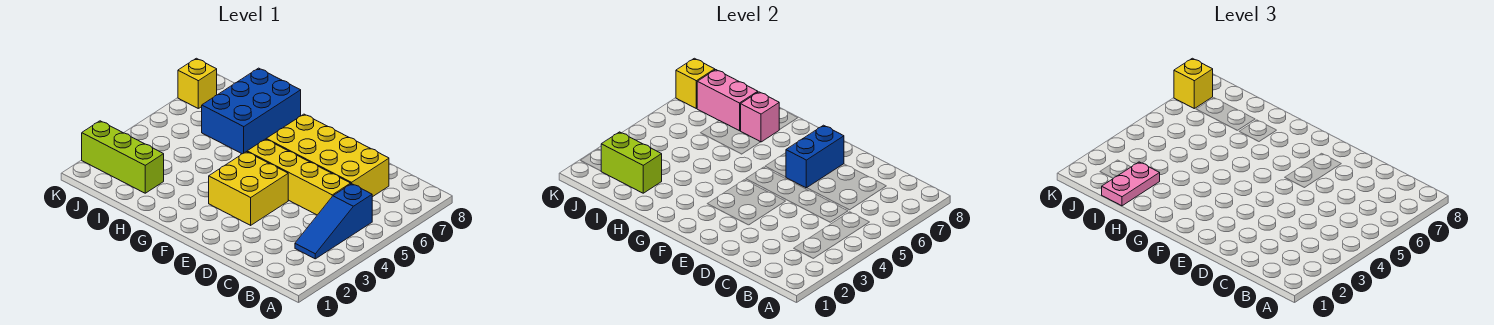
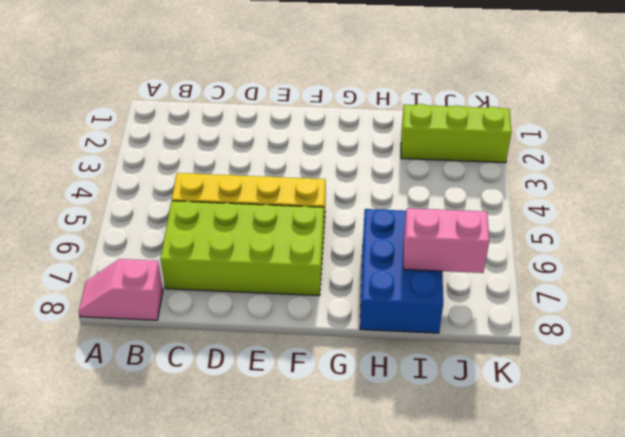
pink 1x2 slope [79,259,163,320] -> none
lime 2x4 brick [160,201,324,296] -> yellow 2x4 brick [266,114,389,197]
none -> blue 1x3 slope [295,184,372,259]
none -> yellow 2x2 brick [209,152,288,225]
none -> yellow 1x1 brick [178,58,217,108]

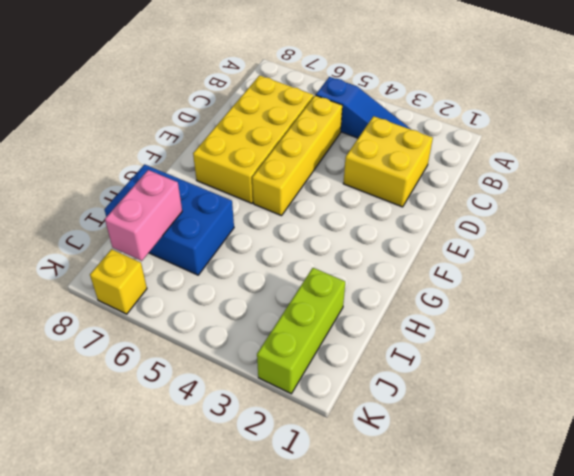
yellow 2x2 brick [343,116,433,207] -> yellow 2x2 brick moved to [209,152,288,225]
none -> blue 1x2 brick [786,125,844,188]
none -> pink 1x1 brick [741,92,779,142]
none -> lime 1x2 brick [601,132,662,193]

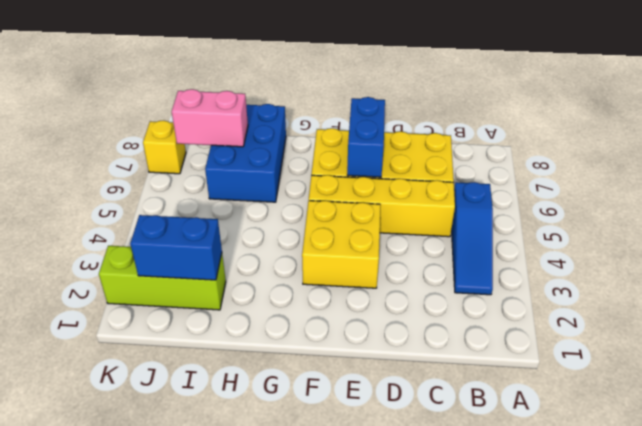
blue 1x2 brick [130,215,222,280] -> lime 1x2 brick [601,132,662,193]
none -> pink 1x1 brick [741,92,779,142]
none -> yellow 1x1 brick [676,58,715,108]
none -> pink 1x2 plate [1102,162,1160,206]

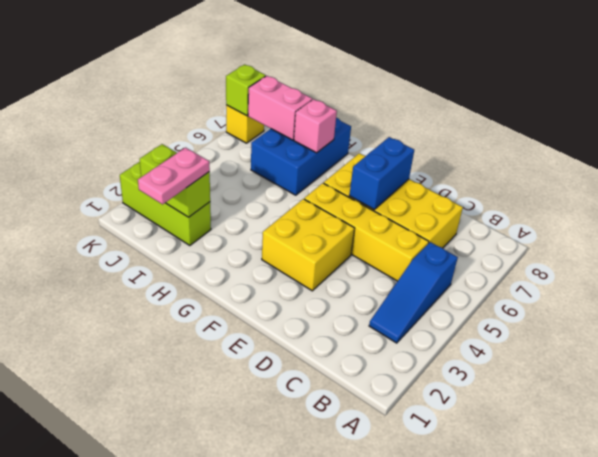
lime 1x1 brick [226,64,266,116] -> yellow 1x1 brick [676,58,715,108]
none -> yellow 1x1 brick [1174,58,1213,108]

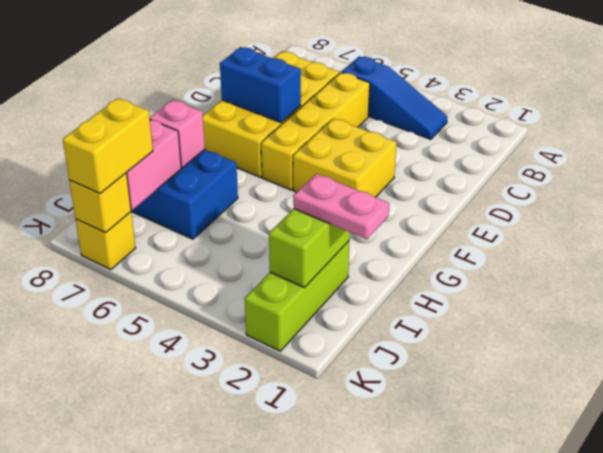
yellow 1x2 brick [63,98,153,194] -> yellow 1x1 brick [1174,58,1213,108]

